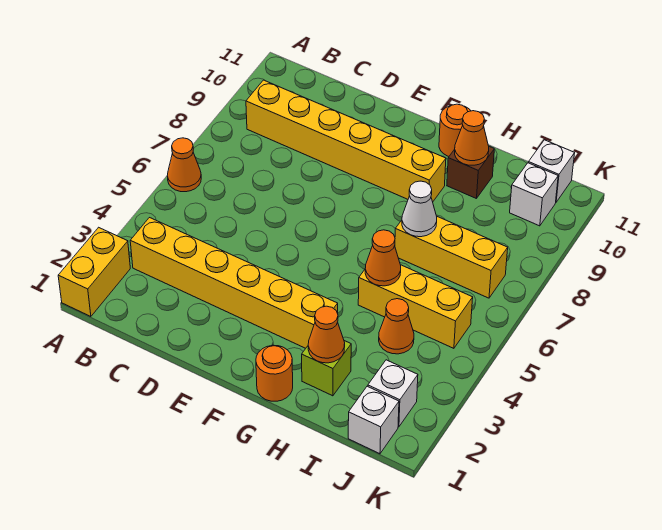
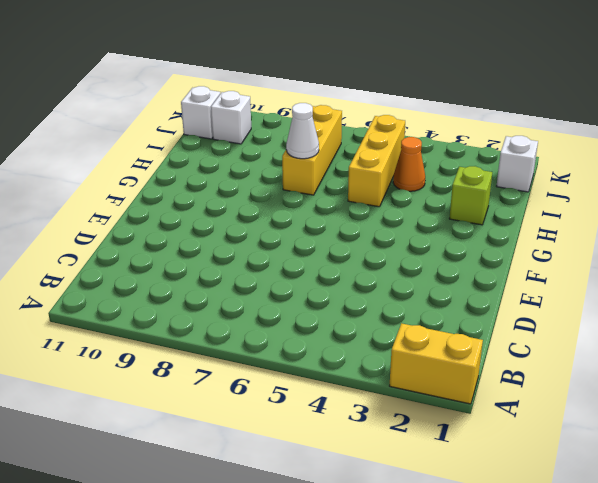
none -> orange 1x1 cone [167,138,201,192]
none -> yellow 1x6 brick [130,218,338,348]
none -> yellow 1x6 brick [246,80,446,202]

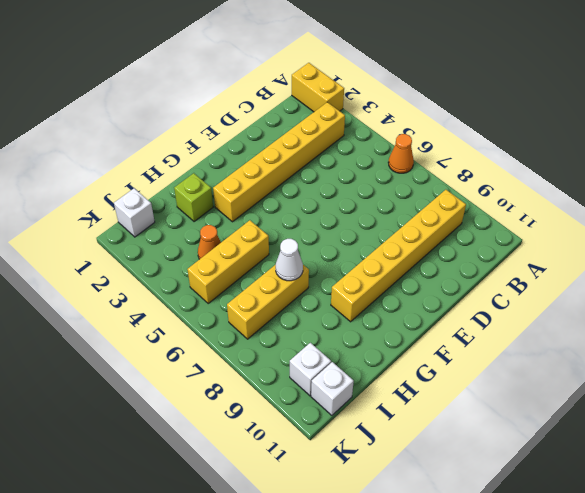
none -> orange 1x1 round brick [256,345,293,401]
none -> orange 1x1 round brick [439,104,471,156]
none -> brown 1x1 brick [447,146,494,199]

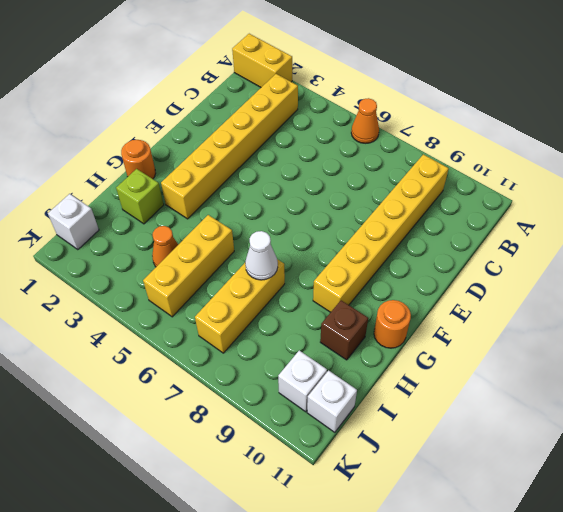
none -> white 1x1 brick [368,360,418,427]
none -> orange 1x1 cone [308,306,345,363]
none -> orange 1x1 cone [365,230,401,286]

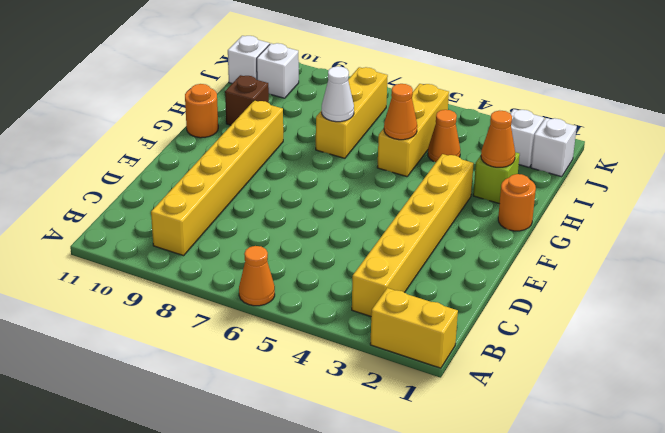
none -> orange 1x1 cone [455,111,489,165]

